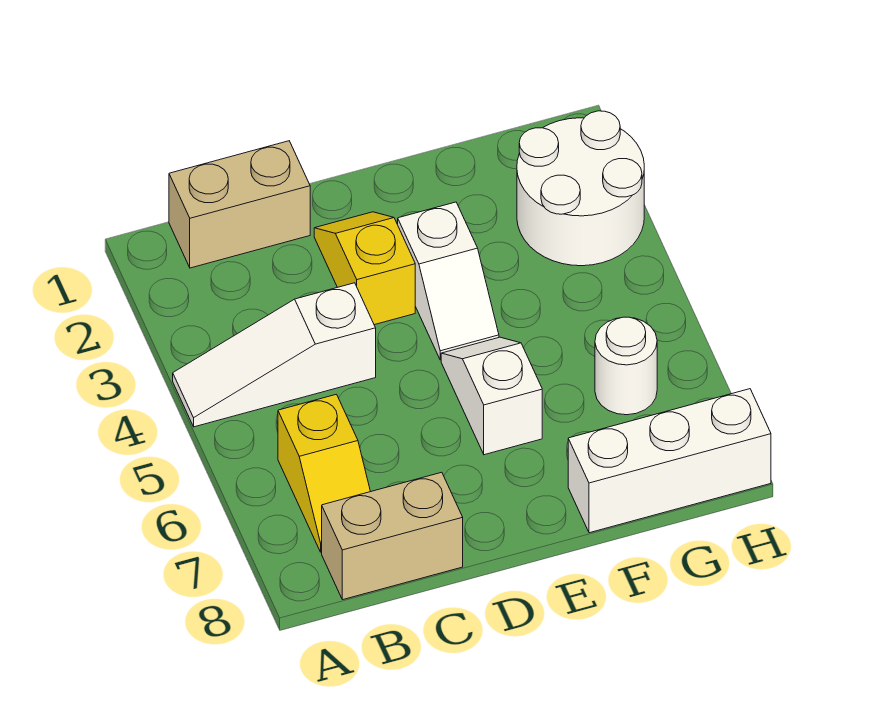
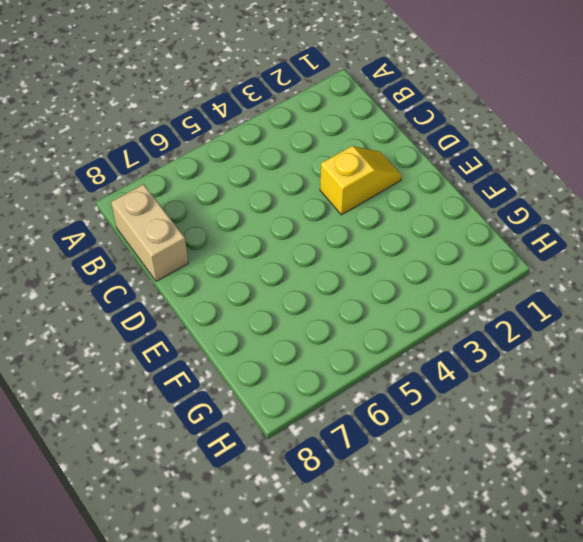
none -> white 1x3 slope [173,283,376,427]
none -> tan 1x2 brick [169,141,310,268]

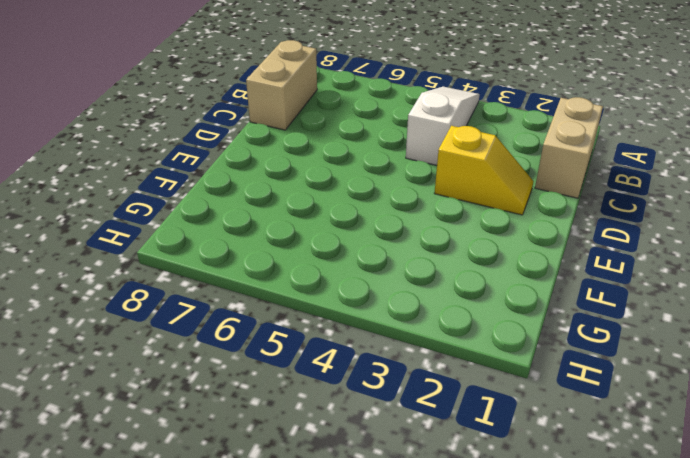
none -> yellow 1x2 slope [278,394,370,552]
none -> white 1x2 slope [398,202,499,360]

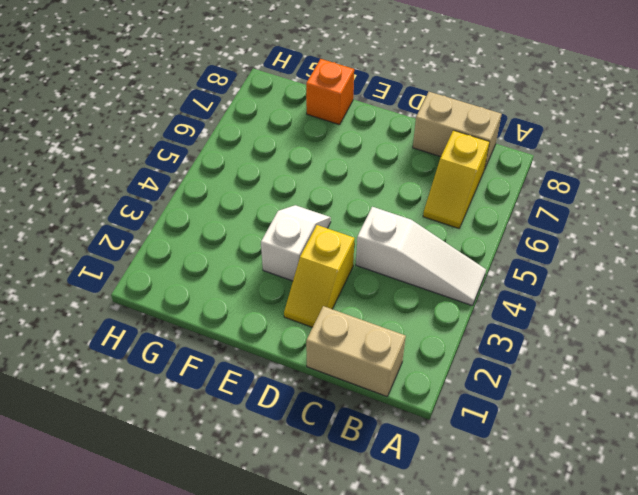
yellow 1x2 slope [423,130,490,229] -> yellow 1x2 slope turned to [278,394,370,552]
orange 1x1 brick [306,59,354,125] -> white 1x3 brick [568,389,771,533]
none -> white 1x2 slope [441,337,542,455]
none -> white 2x2 round brick [517,111,644,266]

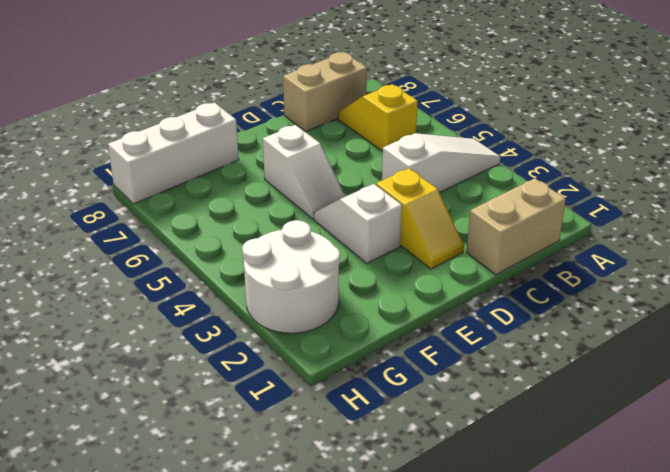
none -> white 1x1 round brick [595,317,657,415]

